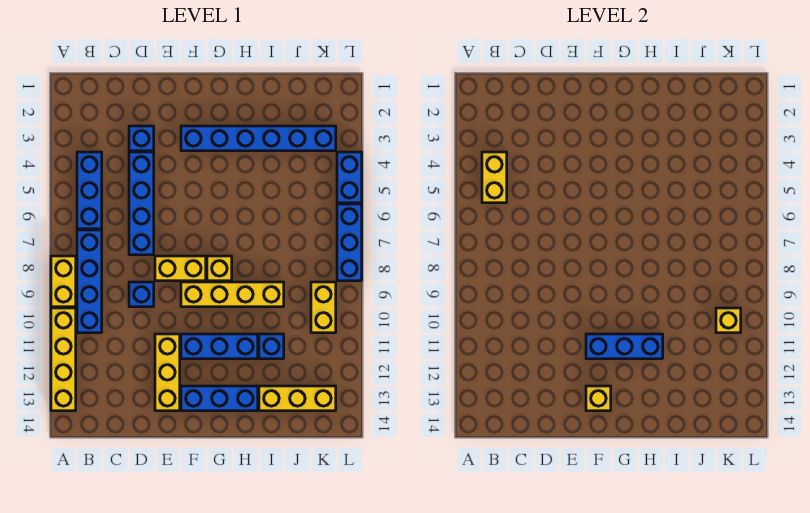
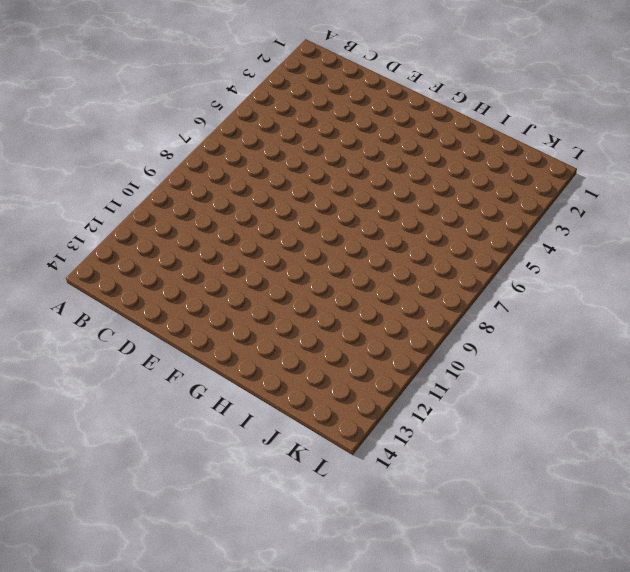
none -> yellow 1x2 brick [51,256,76,307]
none -> yellow 1x4 brick [51,308,76,411]
none -> blue 1x3 brick [77,152,102,229]

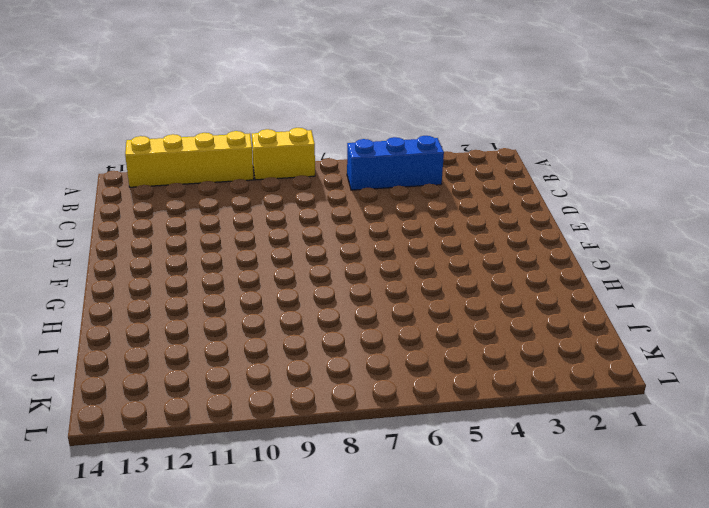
none -> blue 1x4 brick [77,230,102,333]
none -> blue 1x1 brick [129,126,154,151]
none -> blue 1x4 brick [129,152,154,255]

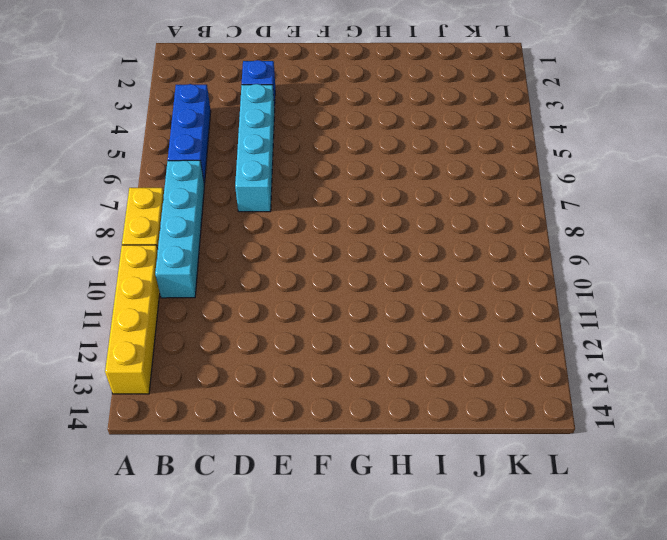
cyan 1x4 brick [155,160,204,298] -> blue 1x4 brick [77,230,102,333]
cyan 1x4 brick [235,84,275,212] -> blue 1x4 brick [129,152,154,255]
none -> blue 1x1 brick [129,282,154,307]
none -> yellow 1x2 brick [155,256,206,281]
none -> yellow 1x3 brick [155,334,180,411]

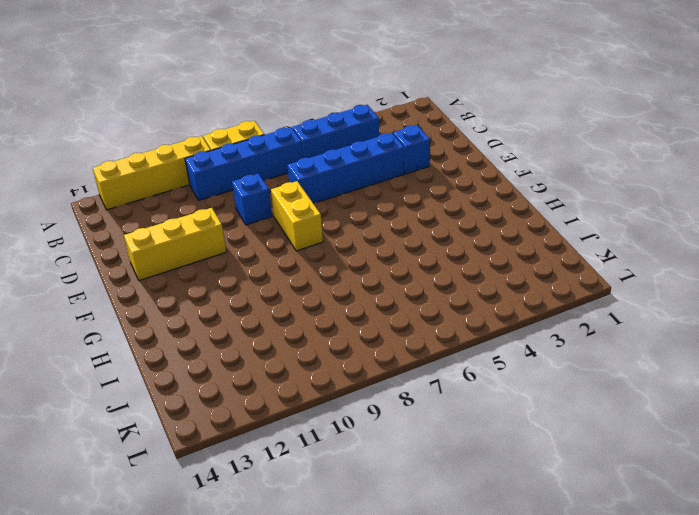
none -> blue 1x6 brick [181,126,336,151]
none -> yellow 1x4 brick [181,282,284,307]
none -> blue 1x3 brick [181,334,258,359]

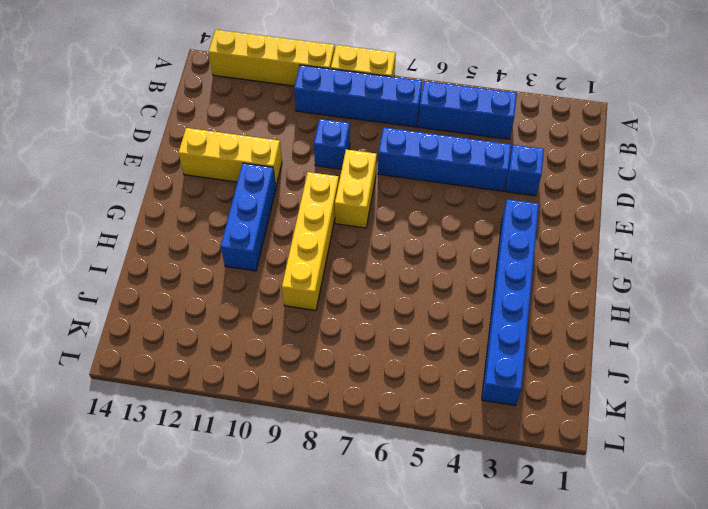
none -> blue 1x3 brick [181,386,258,411]
none -> yellow 1x1 brick [207,256,232,281]
none -> blue 1x1 brick [259,334,284,359]

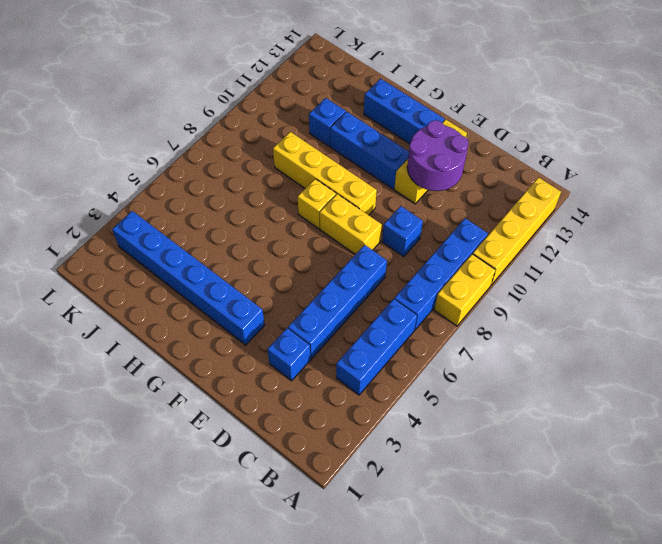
purple 2x2 round brick [407,120,469,191] -> none
none -> yellow 1x3 brick [259,386,336,411]
none -> yellow 1x2 brick [311,282,336,333]
none -> blue 1x2 brick [337,152,362,203]

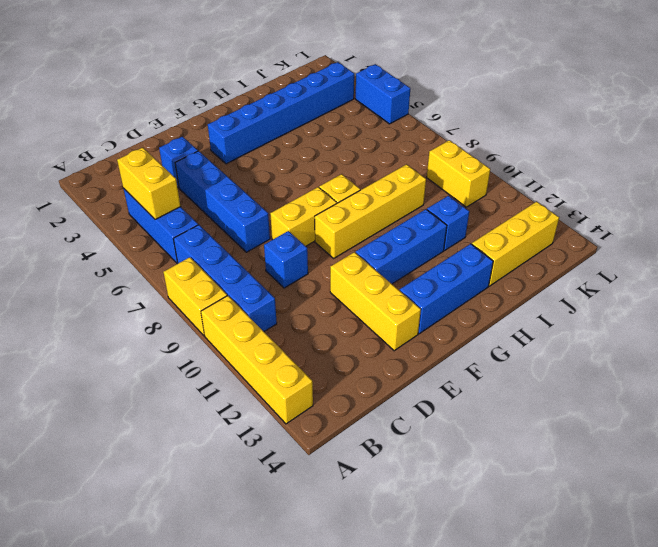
none -> blue 1x3 brick [337,204,362,281]
none -> blue 1x3 brick [586,334,663,359]
none -> yellow 1x1 brick [586,386,611,411]

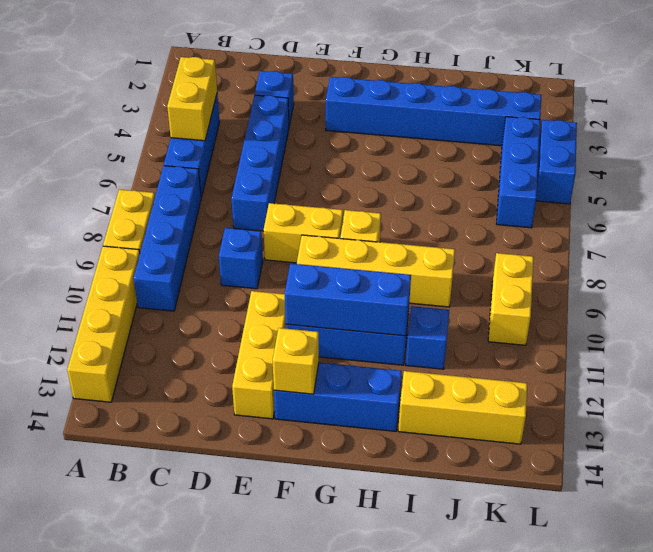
blue 1x3 brick [497,117,540,228] -> blue 1x3 brick moved to [337,204,362,281]
none -> yellow 1x1 brick [716,308,741,333]

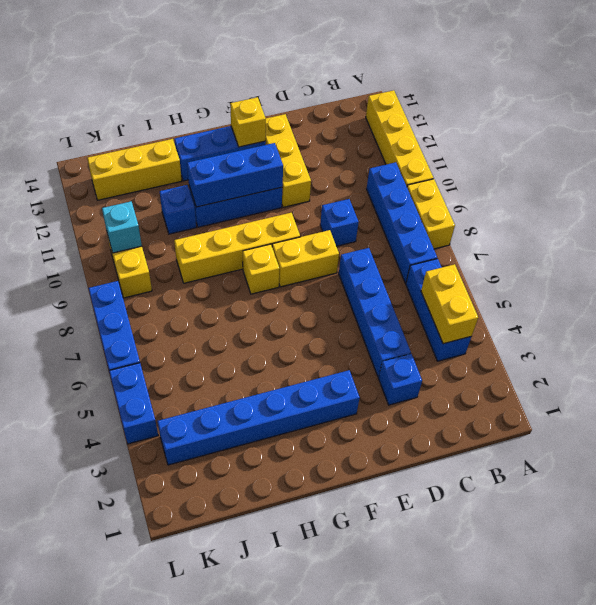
cyan 1x1 brick [102,201,142,253] -> yellow 1x1 brick [716,308,741,333]

